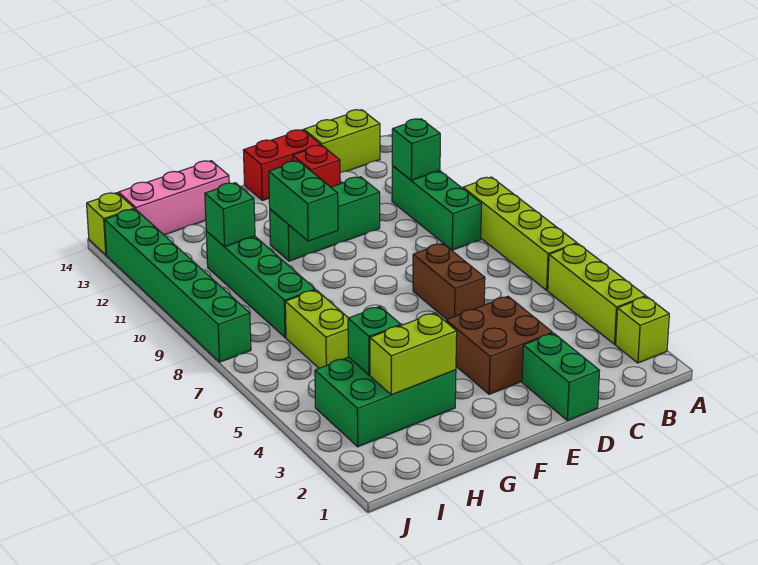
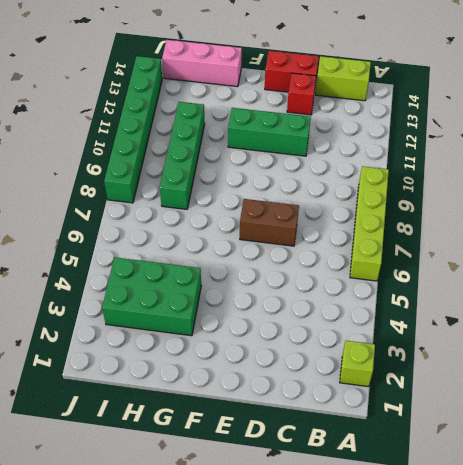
brown 1x2 brick [240,199,299,246] -> brown 1x2 brick turned to [413,243,485,319]
none -> lime 1x3 brick [548,244,646,344]
none -> green 1x3 brick [392,166,482,250]
none -> green 1x2 brick [522,333,600,421]

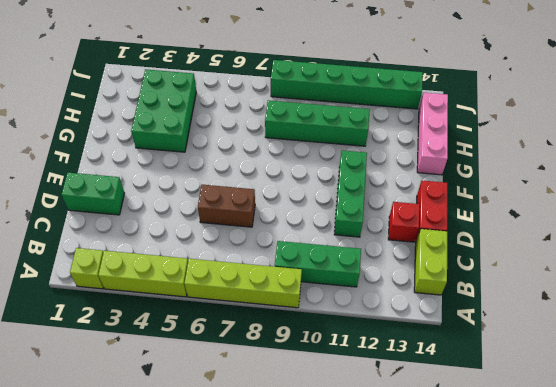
none -> brown 2x2 brick [446,296,552,394]
none -> lime 1x2 brick [285,290,348,368]
none -> lime 1x1 brick [87,193,134,255]

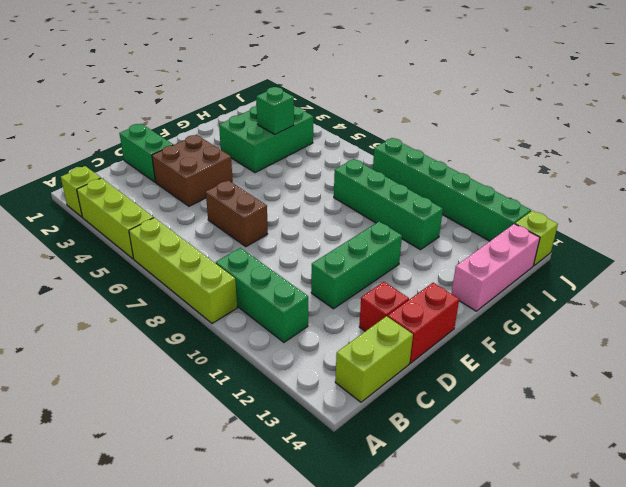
none -> lime 1x2 brick [285,290,348,368]
none -> green 1x1 brick [392,119,440,180]
none -> green 1x2 brick [269,161,338,241]

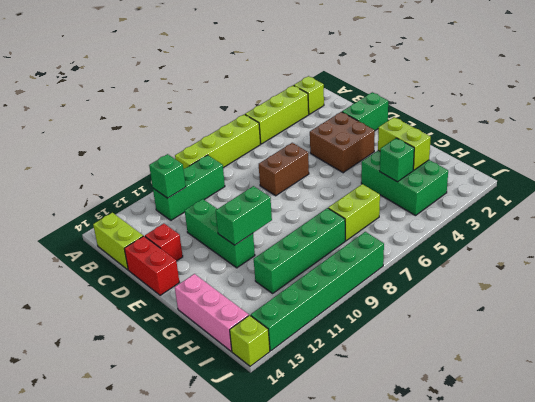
none -> green 1x1 brick [205,183,255,246]

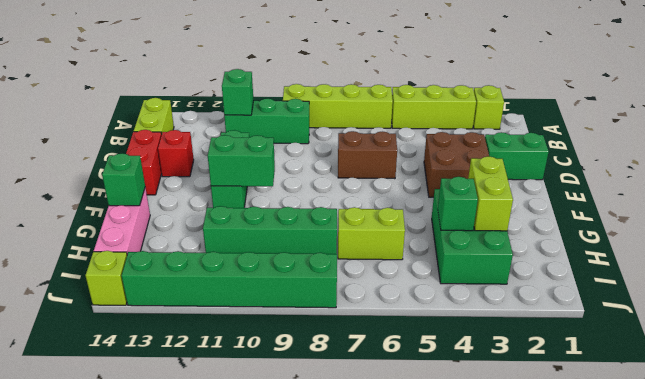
green 1x1 brick [102,153,145,206] -> green 1x1 brick moved to [205,183,255,246]

